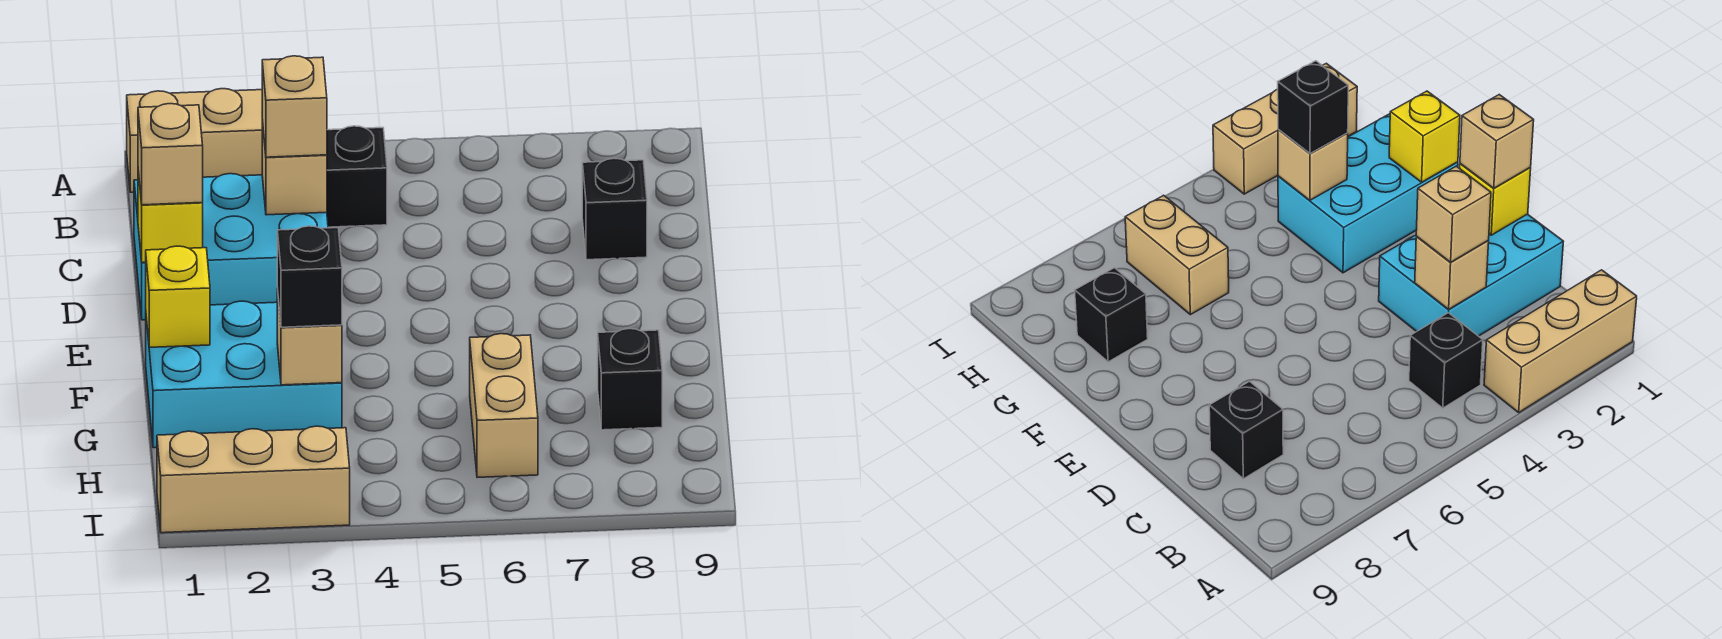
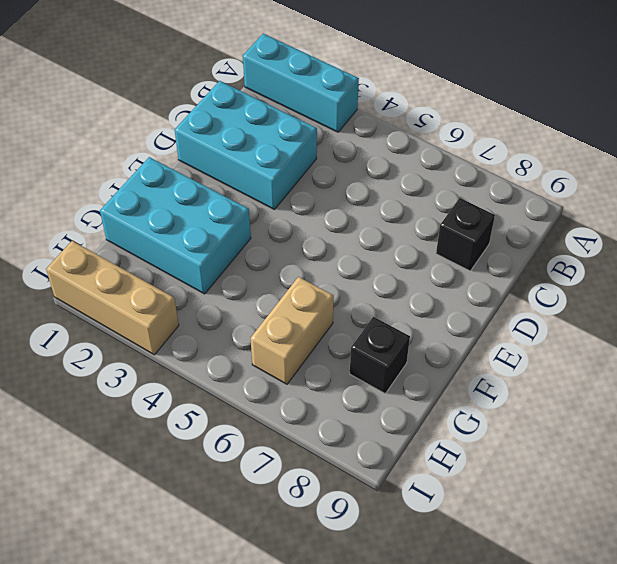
cyan 1x3 brick [243,34,359,132] -> tan 1x3 brick [127,89,262,192]
none -> black 1x1 brick [327,126,387,227]
none -> tan 1x1 brick [262,121,327,215]
none -> yellow 1x1 brick [138,171,203,262]

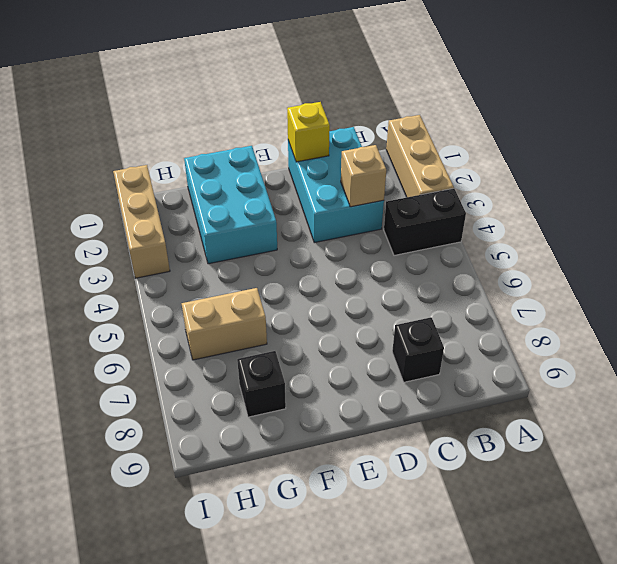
black 1x2 brick [384,188,466,255] -> black 1x1 brick [327,126,387,227]
none -> yellow 1x1 brick [146,246,210,347]
none -> tan 1x1 brick [277,288,342,385]
none -> tan 1x1 brick [262,56,327,157]

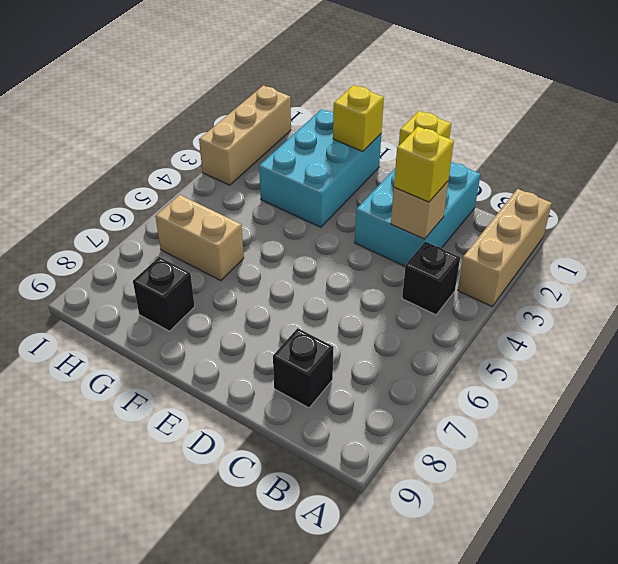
yellow 1x1 brick [394,127,454,202] -> tan 1x1 brick [262,56,327,157]
none -> tan 1x1 brick [277,288,342,385]
none -> tan 1x1 brick [138,104,203,205]
none -> black 1x1 brick [277,226,342,327]

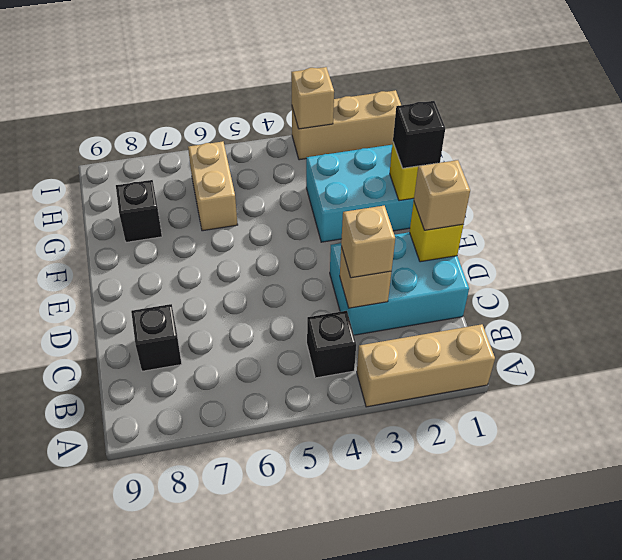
black 1x1 brick [393,101,445,168] -> black 1x1 brick moved to [277,226,342,327]
tan 1x1 brick [291,67,334,129] -> tan 1x1 brick moved to [277,288,342,385]

